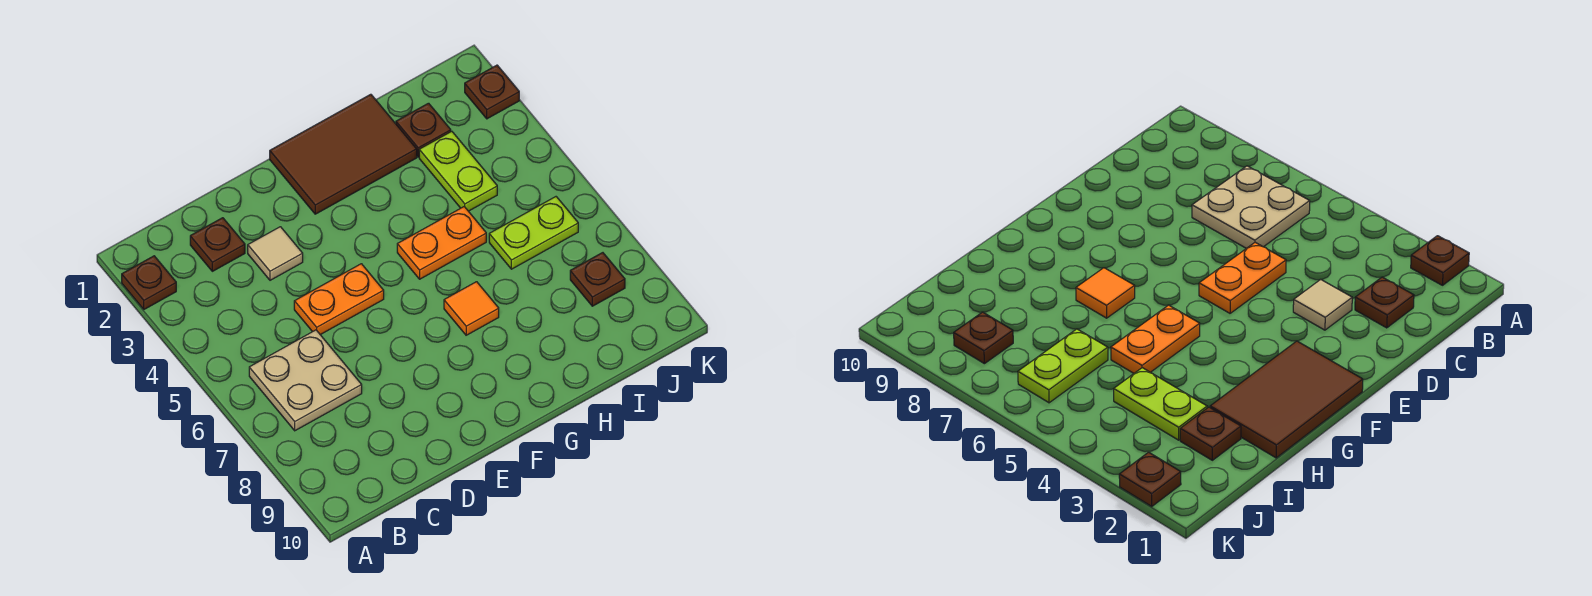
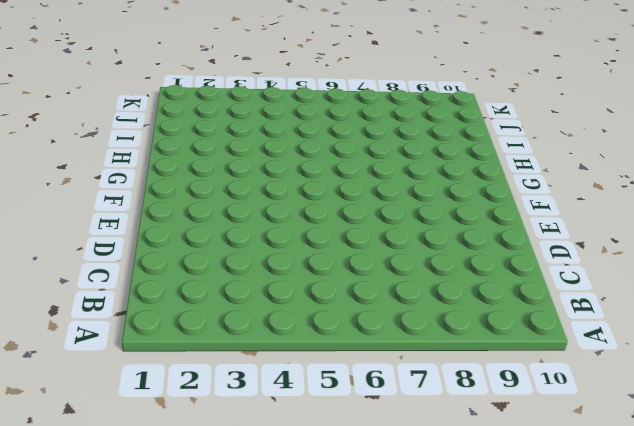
none -> brown 1x1 plate [122,256,176,309]
none -> tan 2x2 plate [249,330,362,431]
none -> brown 1x1 plate [190,218,245,271]

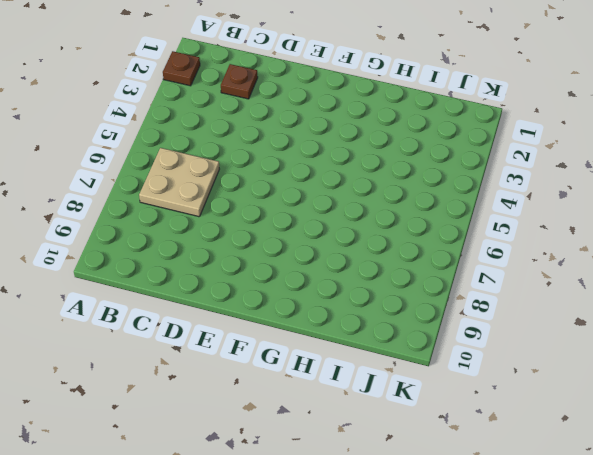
none -> tan 1x1 tile [248,227,303,280]
none -> orange 1x2 plate [294,264,384,335]
none -> brown 2x3 tile [270,94,417,214]

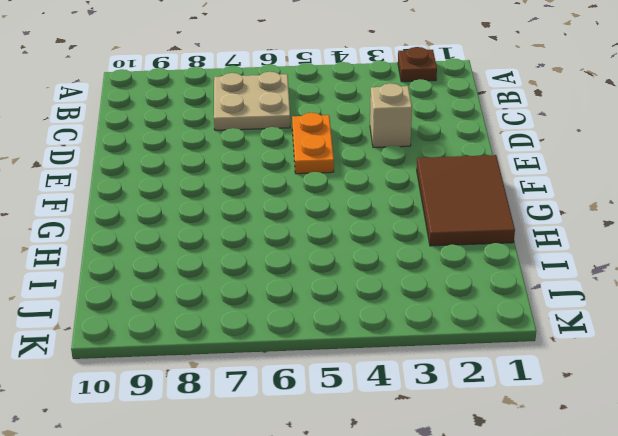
tan 1x1 brick [370,83,412,148] -> tan 1x1 tile [248,227,303,280]
none -> brown 1x1 plate [190,218,245,271]
none -> orange 1x2 plate [397,207,486,279]
none -> orange 1x1 tile [444,282,499,335]

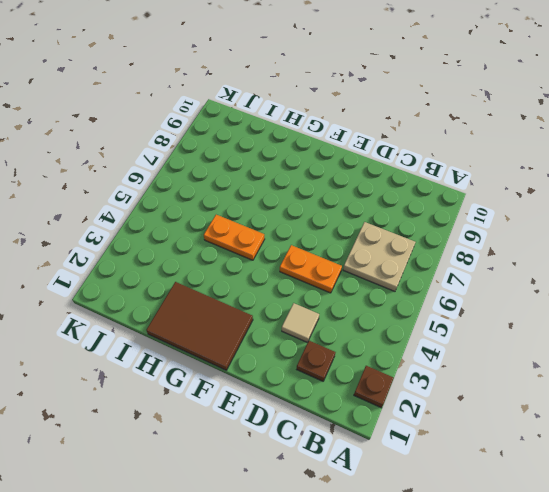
none -> orange 1x1 tile [444,282,499,335]
none -> brown 1x1 plate [396,103,451,157]
none -> lime 1x2 plate [419,131,497,211]

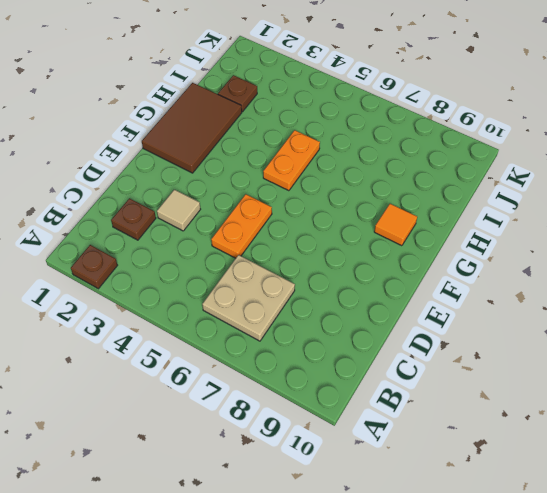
orange 1x1 tile [374,204,417,246] -> orange 1x1 tile moved to [444,282,499,335]
none -> lime 1x2 plate [419,131,497,211]
none -> lime 1x2 plate [489,197,578,269]
none -> brown 1x1 plate [570,253,625,306]

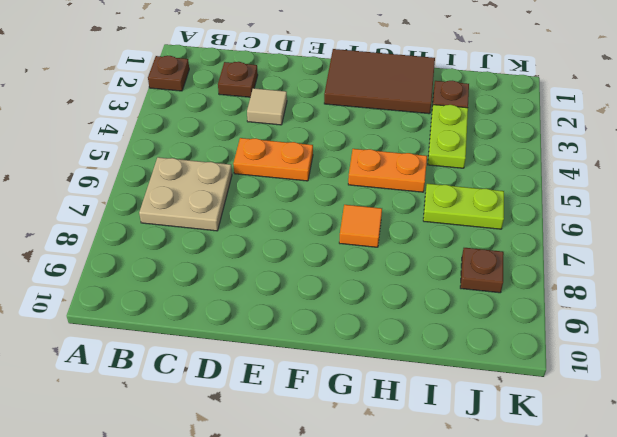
none -> brown 1x1 plate [465,65,519,119]

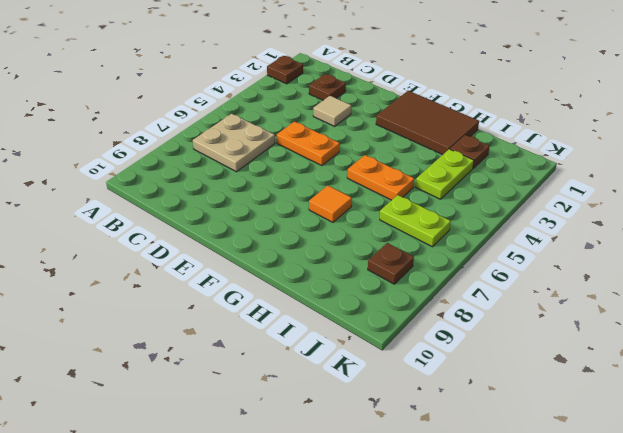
none -> brown 1x1 plate [465,65,519,119]

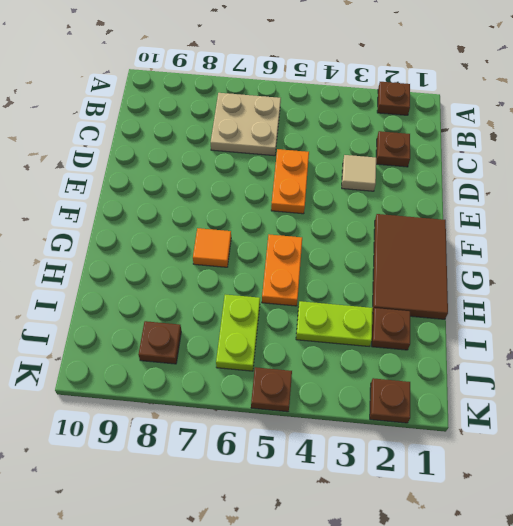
brown 1x1 plate [251,367,292,412] -> none

